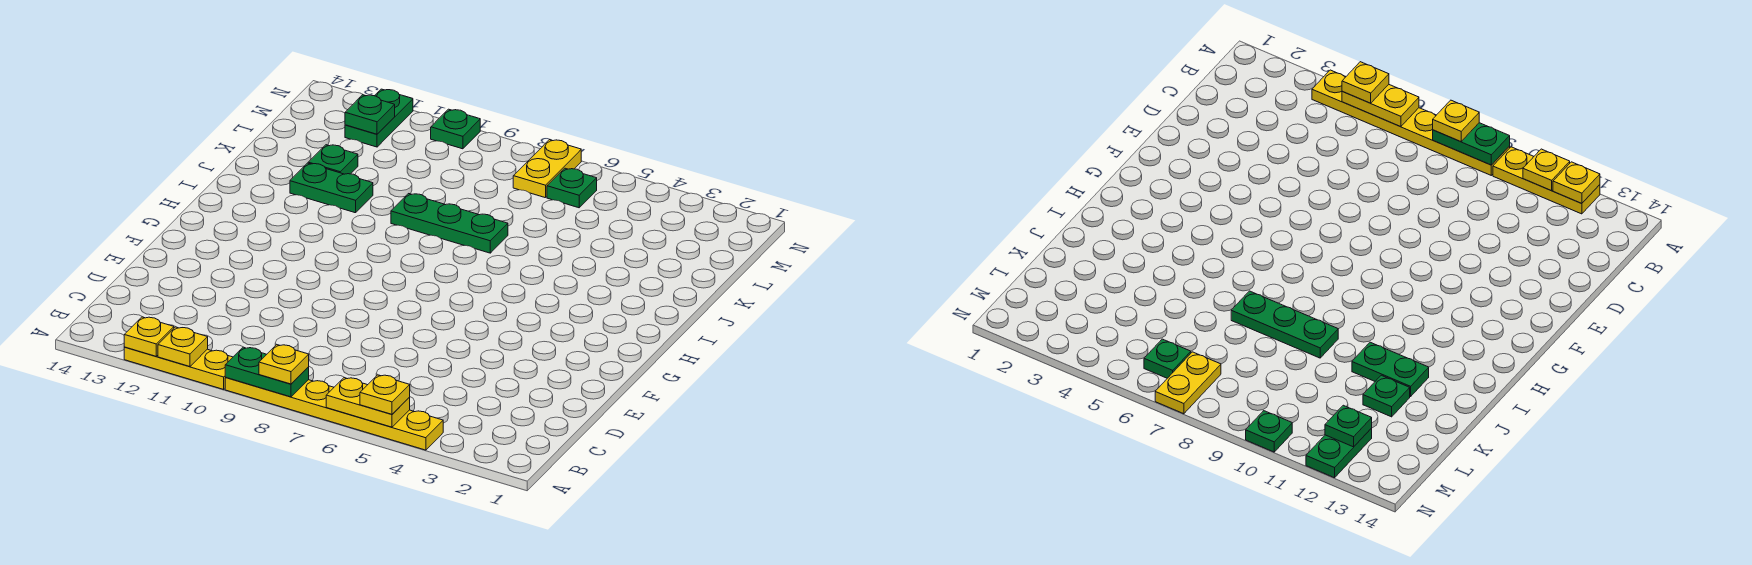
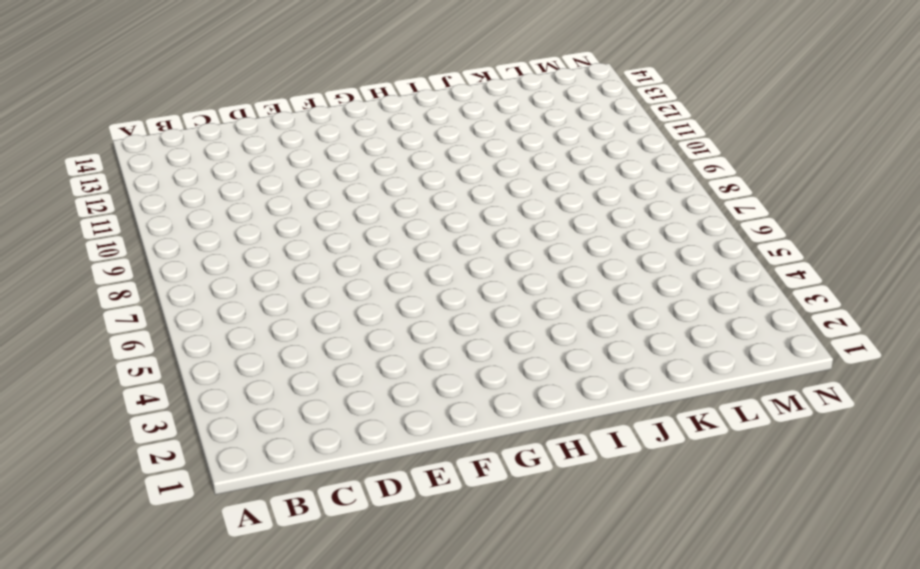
none -> yellow 1x6 plate [225,378,443,450]
none -> yellow 1x3 plate [124,347,233,389]
none -> green 1x3 plate [391,194,508,253]

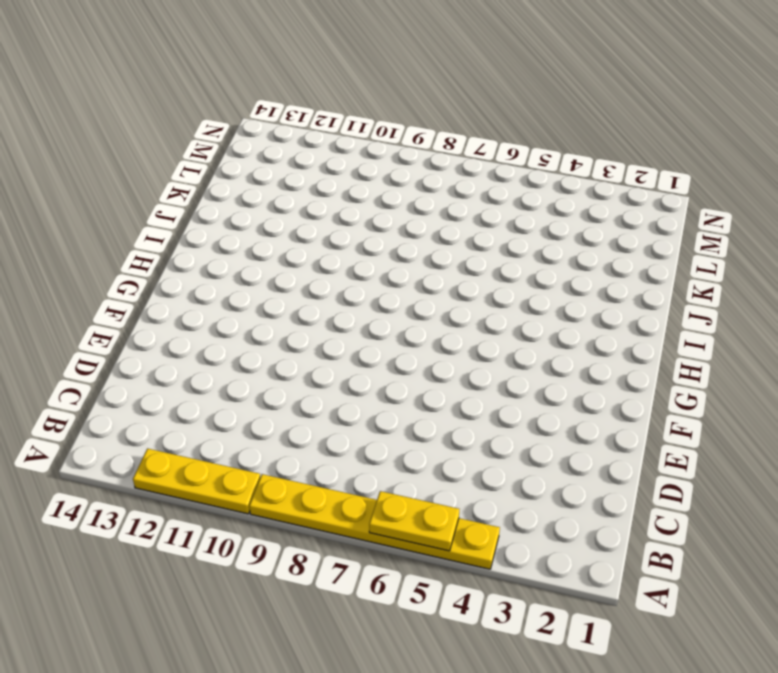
none -> green 1x3 plate [391,194,508,253]
none -> green 1x2 plate [290,163,373,213]
none -> green 1x1 plate [308,145,358,174]

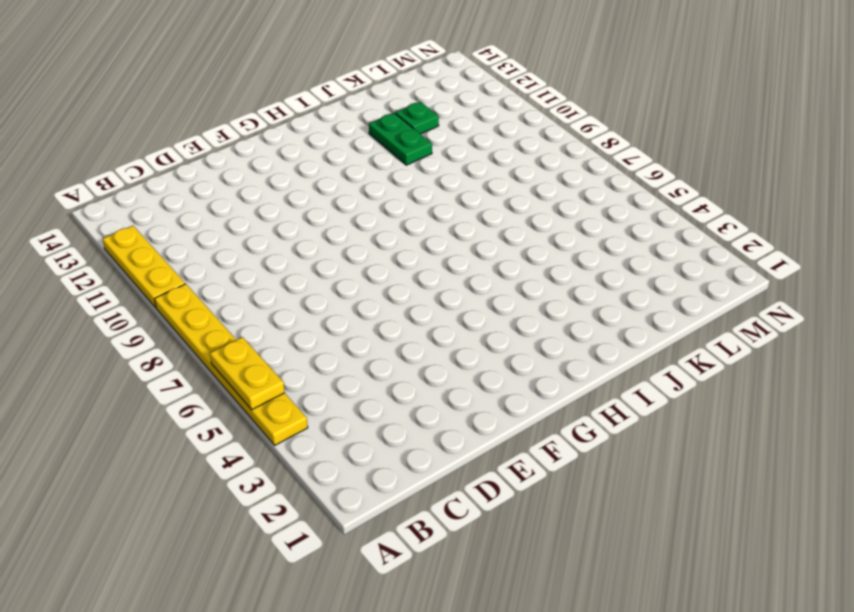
none -> green 1x3 plate [391,194,508,253]
none -> green 1x1 plate [547,168,597,208]
none -> yellow 1x2 plate [513,140,581,198]

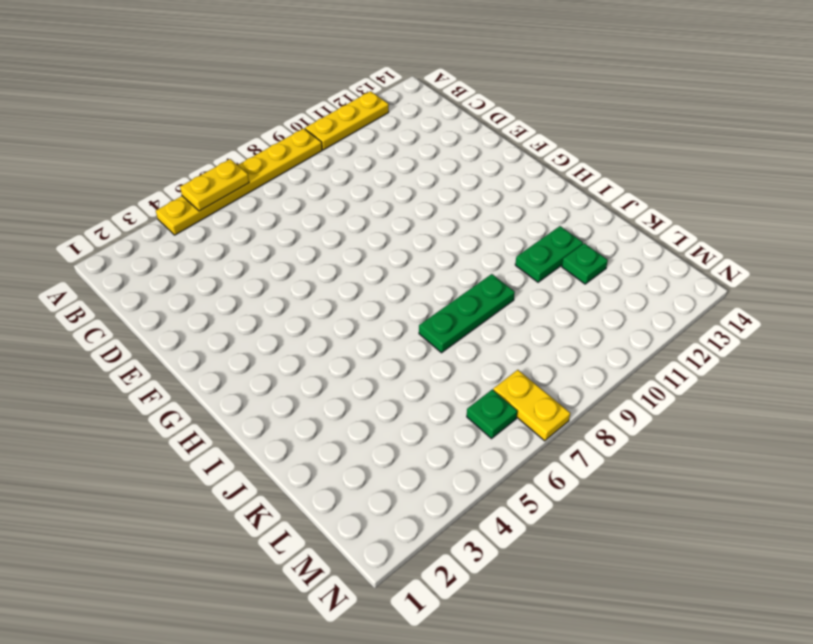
none -> green 1x2 plate [345,89,413,147]
none -> green 1x1 plate [431,109,480,149]
none -> green 1x2 plate [225,347,309,397]

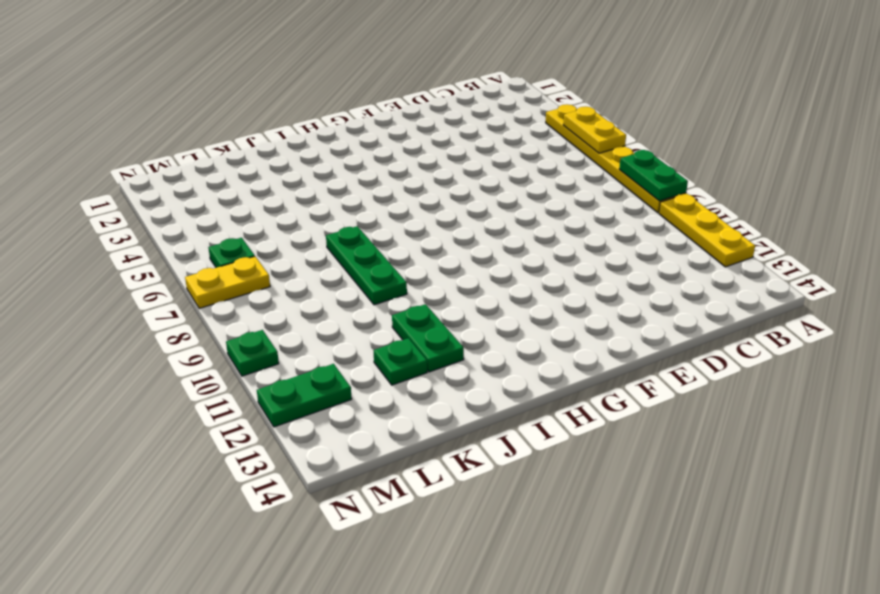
none -> yellow 1x1 plate [158,327,208,366]
none -> yellow 1x1 plate [124,317,174,356]
none -> green 1x1 plate [345,95,395,134]

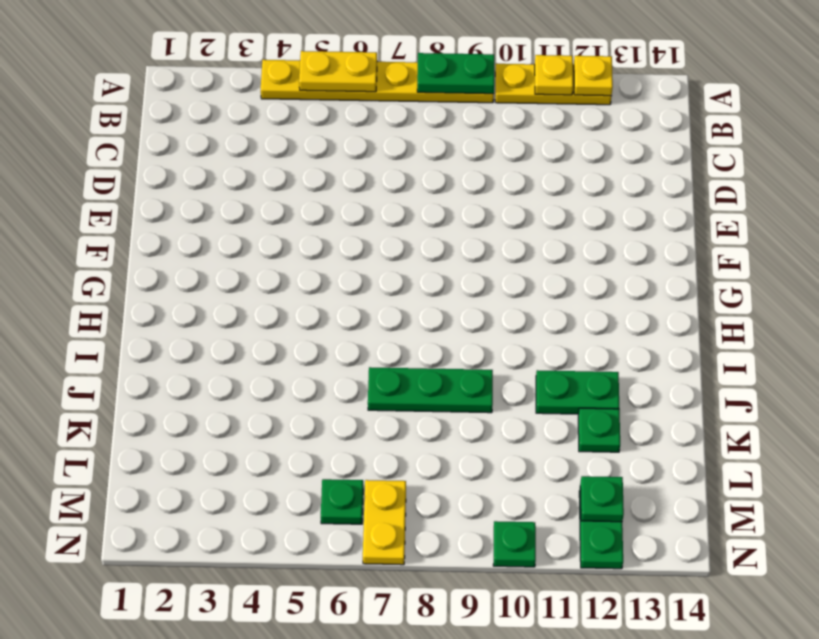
none -> yellow 1x1 plate [360,375,410,414]
none -> yellow 1x1 plate [259,345,309,384]

